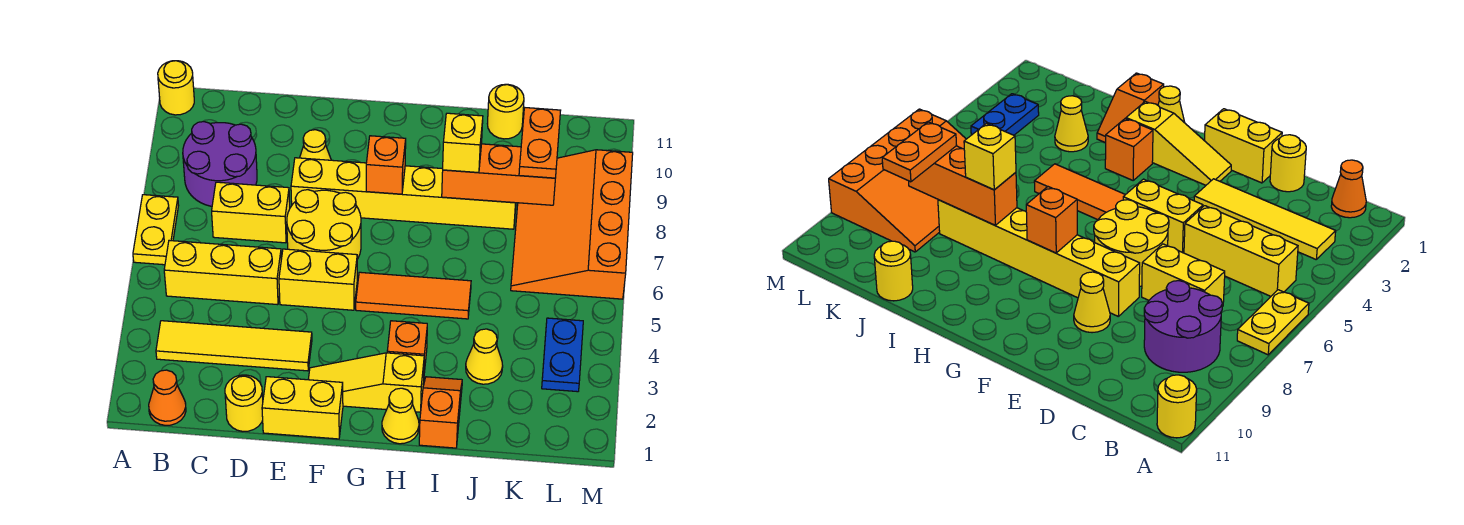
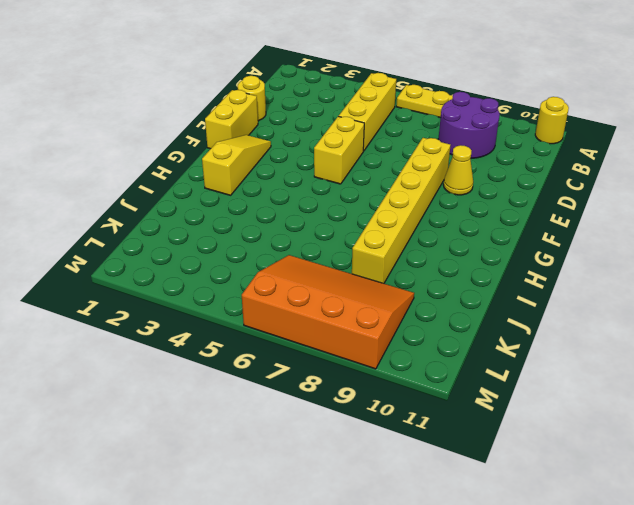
none -> orange 1x1 cone [149,370,186,425]
none -> yellow 1x4 tile [156,321,312,371]
none -> yellow 1x2 brick [212,182,290,243]

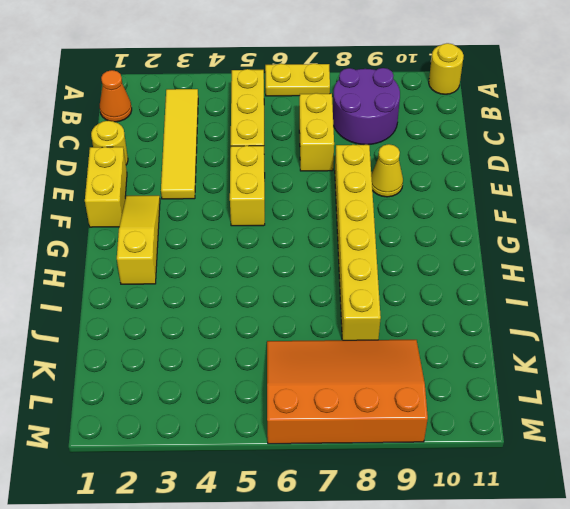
none -> yellow 2x2 round brick [287,190,361,259]
none -> orange 1x3 tile [356,272,471,319]
none -> yellow 1x1 cone [382,388,419,444]

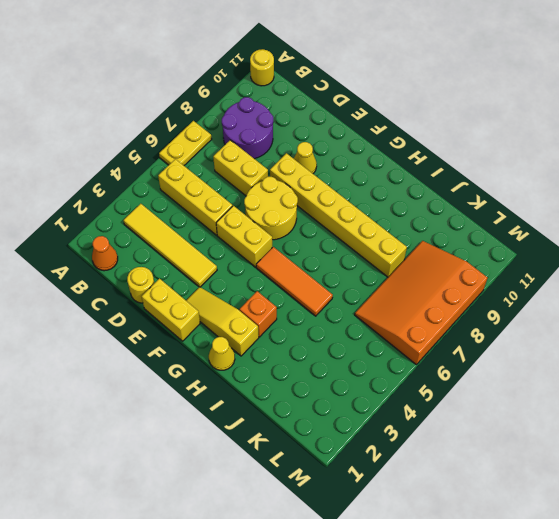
none -> orange 1x2 slope [419,377,462,448]
none -> yellow 1x1 cone [466,329,503,384]
none -> yellow 1x1 round brick [487,84,524,139]

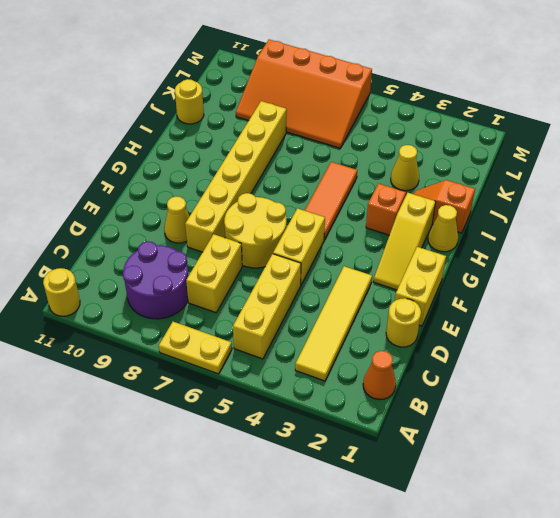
none -> blue 1x2 plate [542,318,583,392]
none -> orange 1x1 brick [366,136,406,194]
none -> orange 1x3 brick [442,144,555,205]

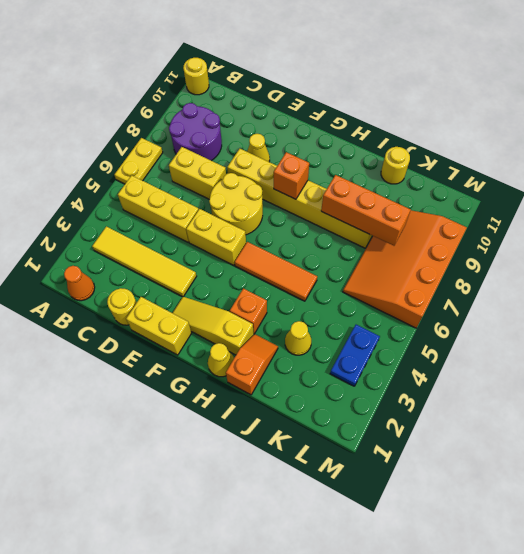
none -> yellow 1x1 brick [443,113,483,173]
none -> orange 1x2 plate [519,108,561,178]

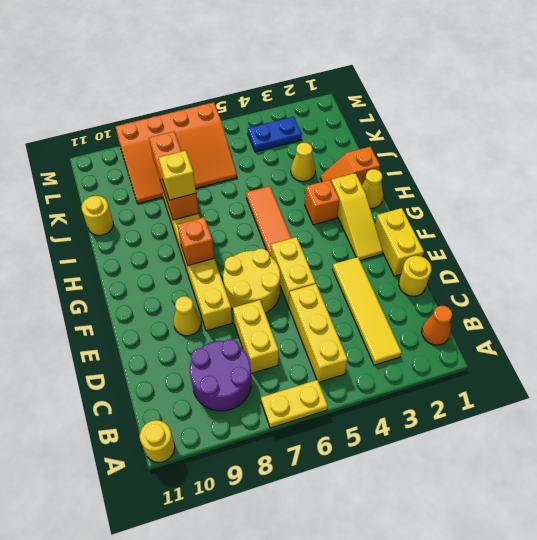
none -> orange 1x2 plate [519,108,561,178]

